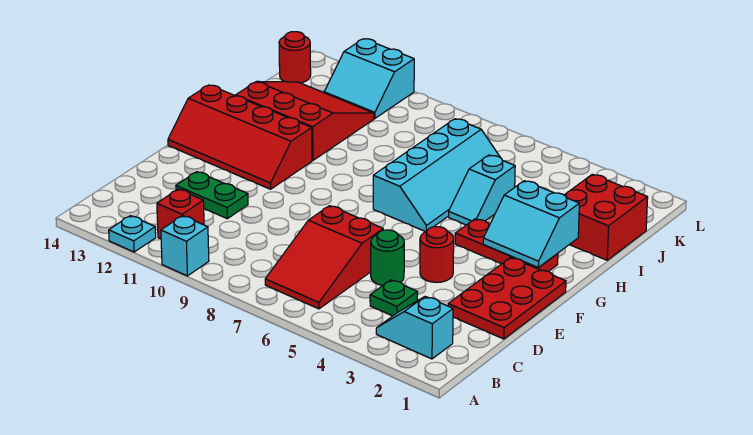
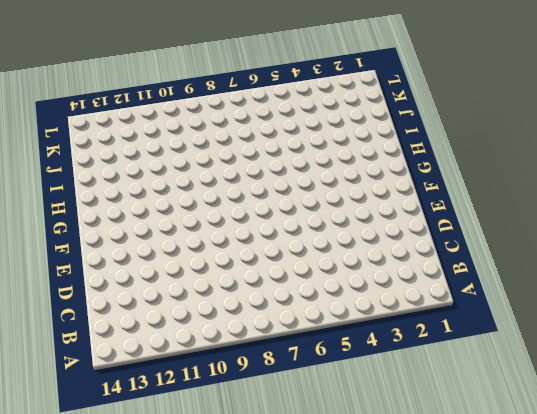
none -> cyan 1x1 brick [161,216,209,276]
none -> cyan 1x1 plate [109,216,156,252]
none -> cyan 1x2 slope [376,296,453,359]

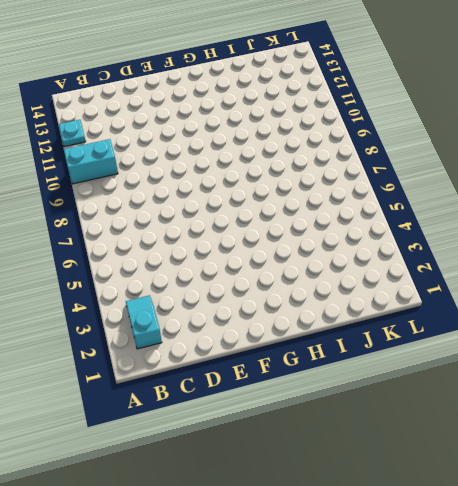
cyan 1x2 brick [64,139,118,184] -> cyan 1x1 brick [161,216,209,276]
none -> red 2x3 slope [265,206,383,309]
none -> red 1x1 brick [157,189,204,239]
none -> green 1x1 plate [370,280,418,316]

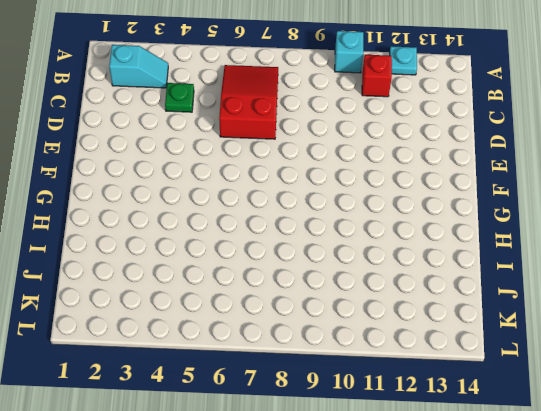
none -> red 2x3 plate [448,258,566,339]
none -> green 1x1 round brick [371,230,404,286]
none -> green 1x2 plate [176,172,248,219]

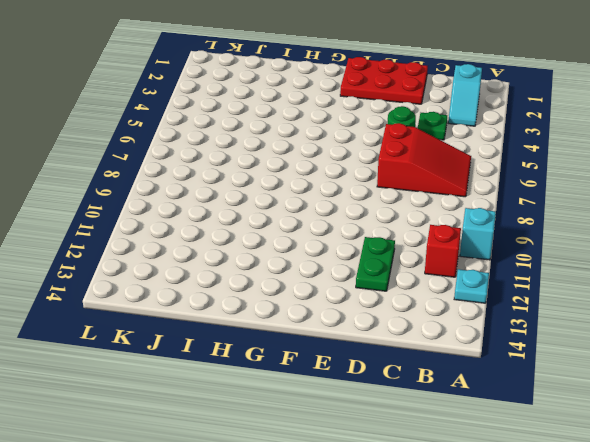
none -> red 1x1 round brick [420,227,454,283]
none -> red 2x4 slope [168,85,312,189]
none -> red 1x3 plate [455,219,558,272]

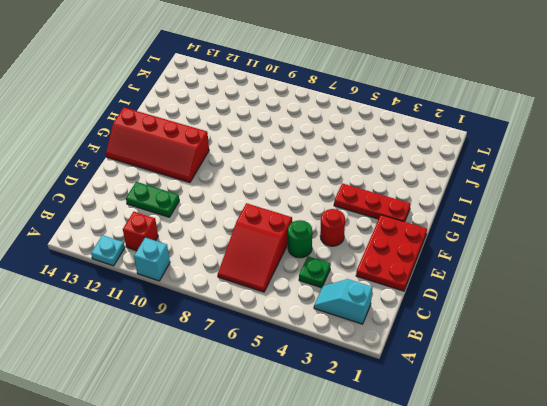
none -> cyan 2x4 slope [373,119,500,232]
none -> cyan 1x2 slope [449,155,515,225]
none -> red 3x3 slope [236,81,374,160]

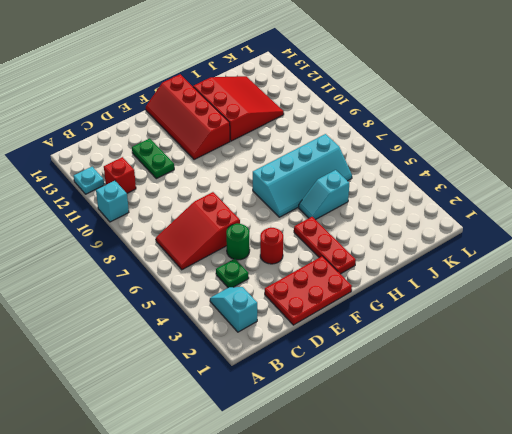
none -> red 2x2 brick [565,174,648,260]
none -> cyan 2x2 slope [324,39,414,119]
none -> red 1x1 round brick [279,32,311,83]

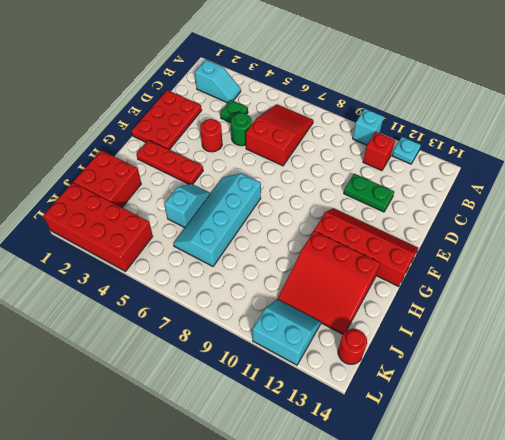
red 2x4 brick [43,183,153,271] -> none
none -> cyan 2x2 slope [483,181,579,268]

